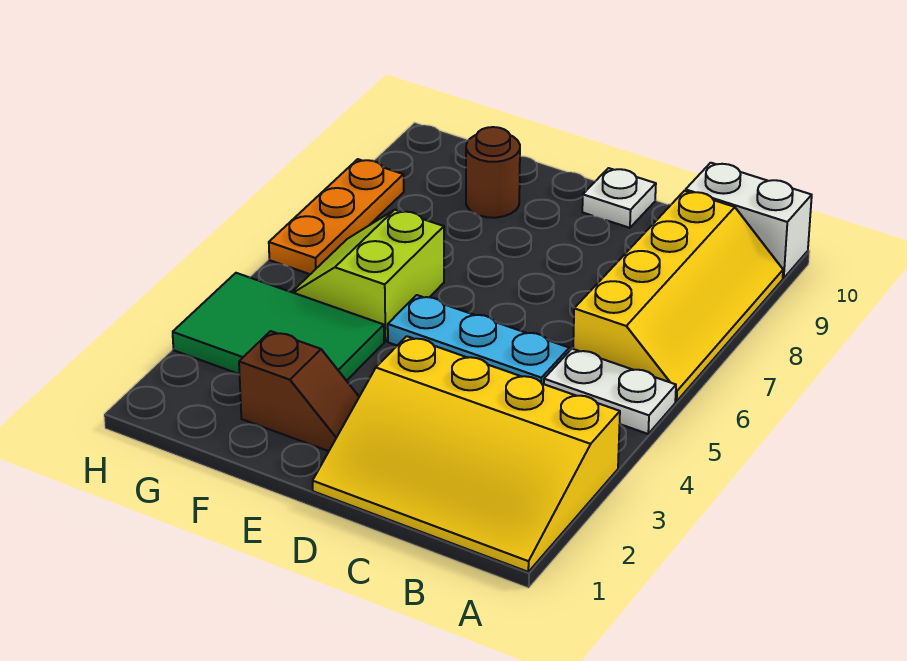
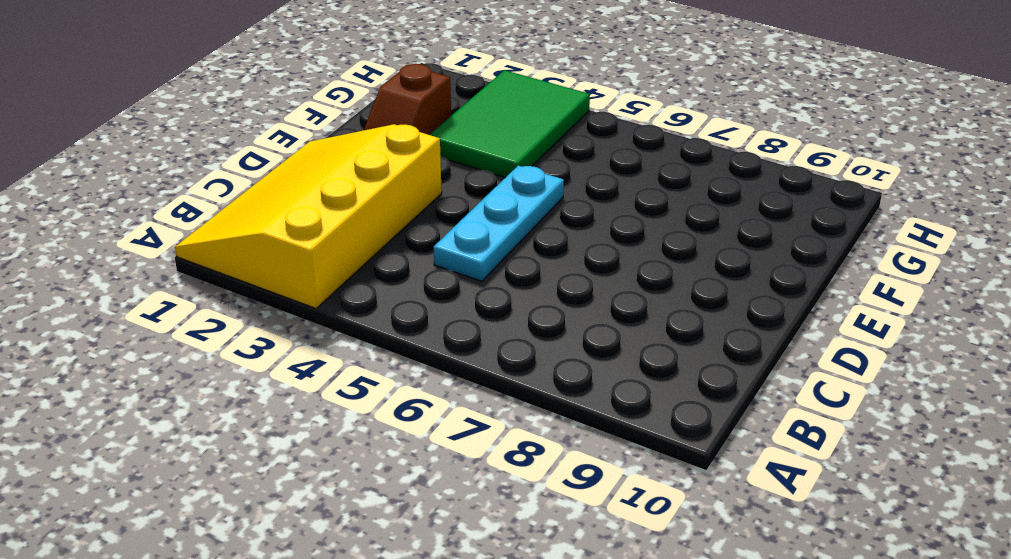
none -> white 1x2 plate [544,349,676,434]
none -> yellow 2x4 slope [573,191,783,401]

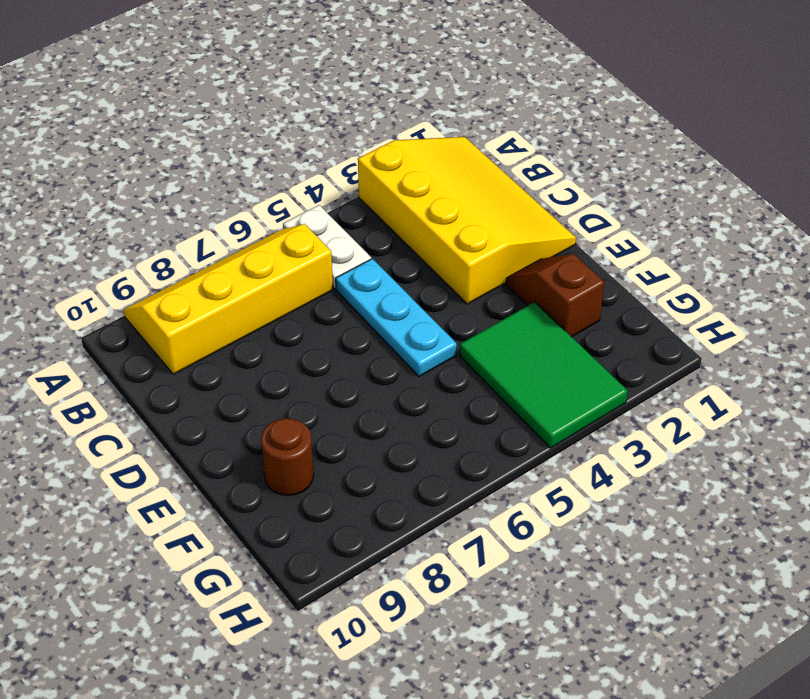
none -> white 1x2 brick [686,163,812,278]
none -> white 1x1 plate [582,168,656,228]

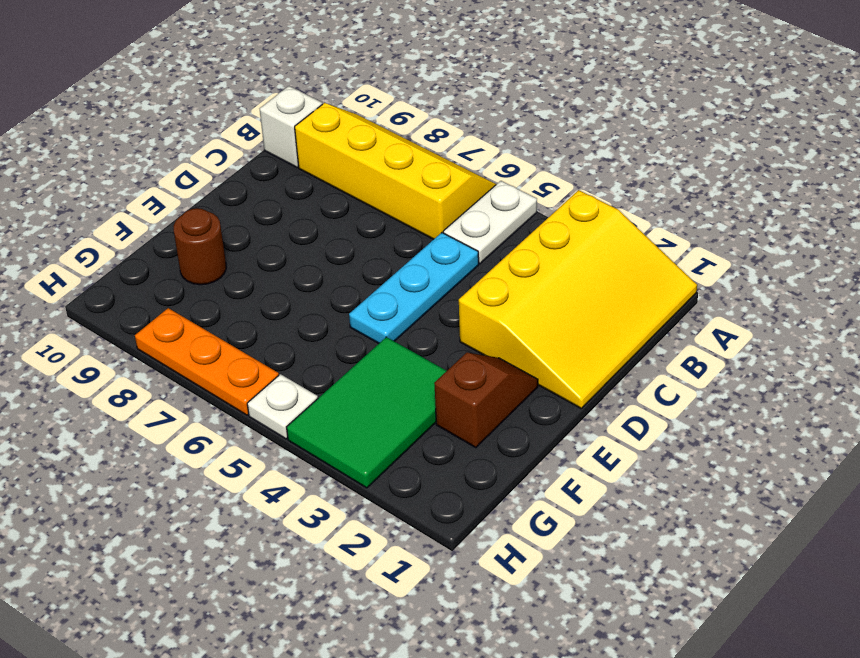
white 1x1 brick [260,86,322,168] -> white 1x2 brick [686,163,812,278]
white 1x1 plate [247,374,318,439] -> white 1x1 plate moved to [582,168,656,228]
none -> lime 2x2 slope [292,210,444,341]

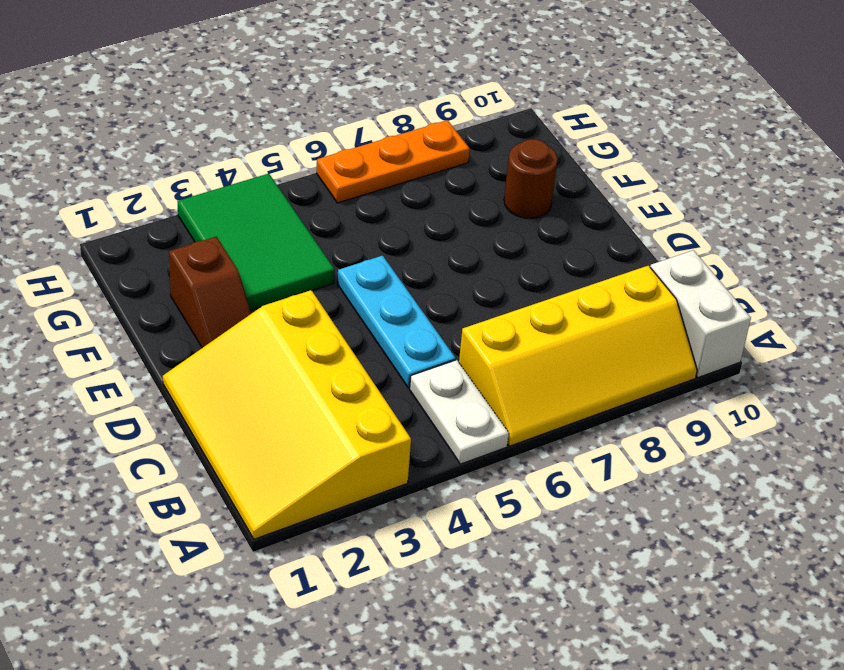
none -> white 1x1 plate [582,168,656,228]
none -> lime 2x2 slope [292,210,444,341]

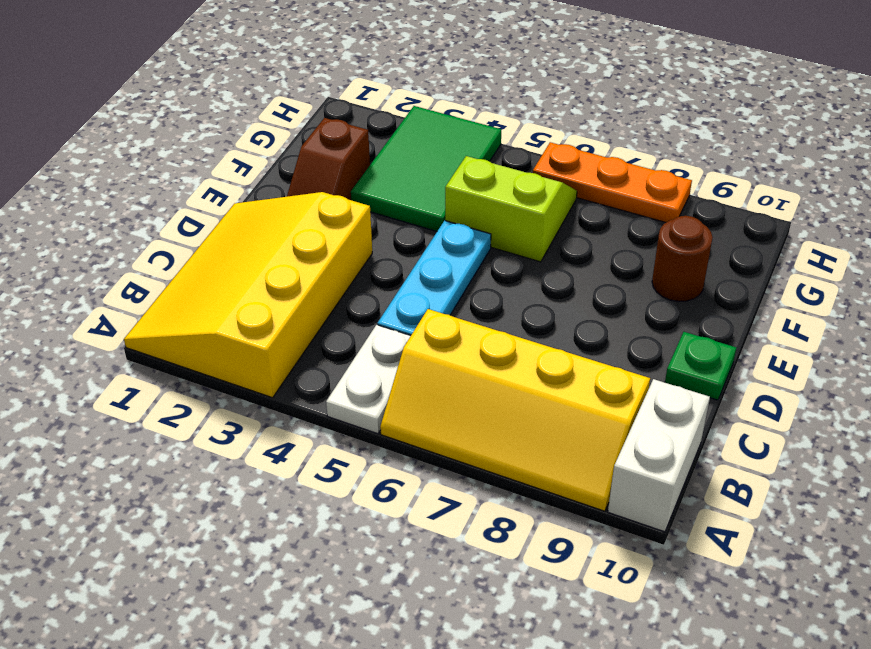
green 1x1 plate [665,332,736,400] -> white 1x1 plate [582,168,656,228]

